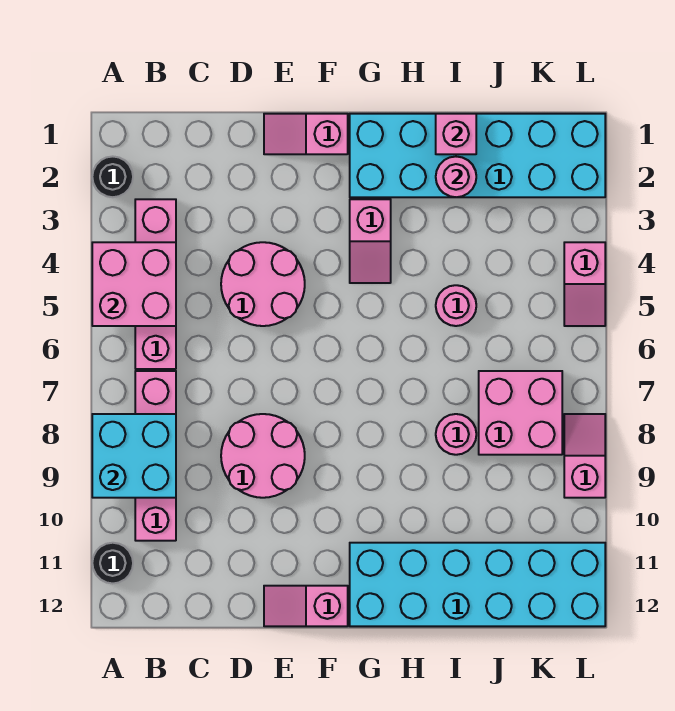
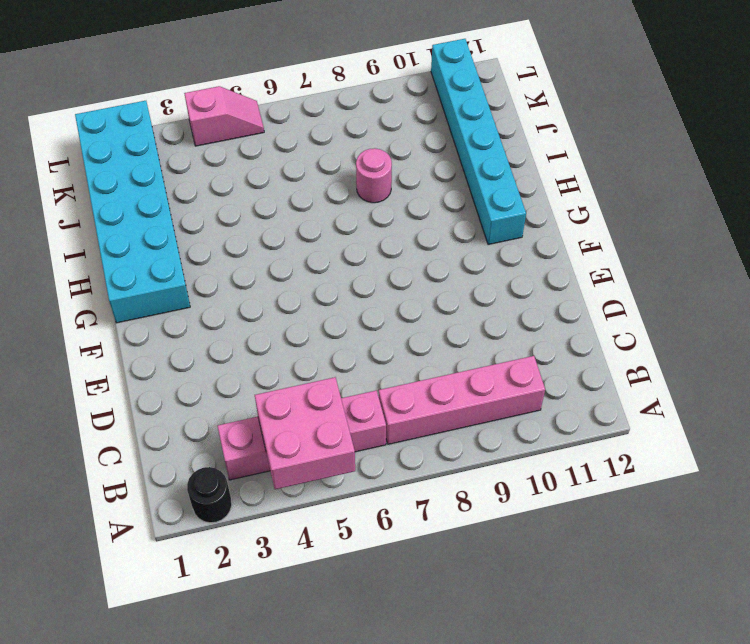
cyan 1x6 brick [431,39,526,245] -> cyan 2x6 brick [350,543,605,626]
none -> black 1x1 round brick [92,543,133,584]
none -> pink 2x2 round brick [221,242,305,326]
none -> pink 2x2 round brick [221,414,305,498]

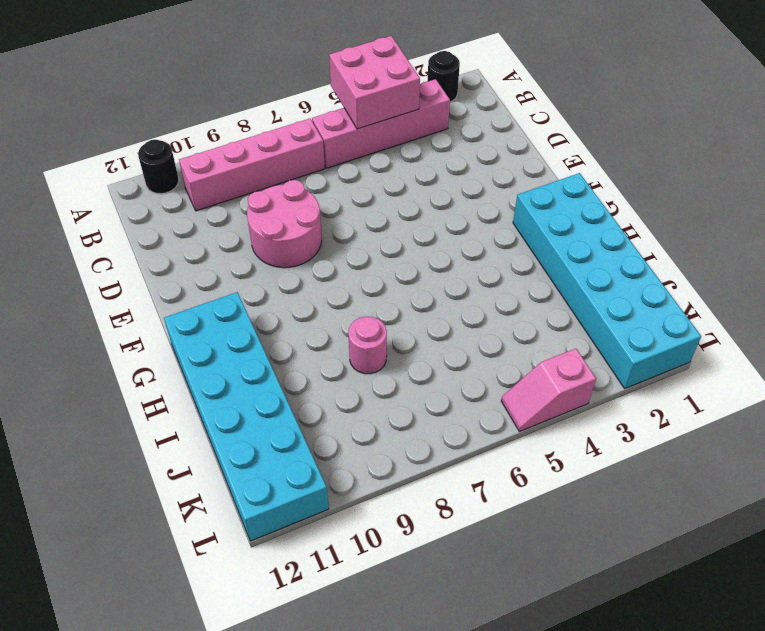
none -> pink 2x2 round brick [221,242,305,326]
none -> pink 1x2 slope [264,114,348,154]
none -> pink 1x2 slope [264,586,348,626]

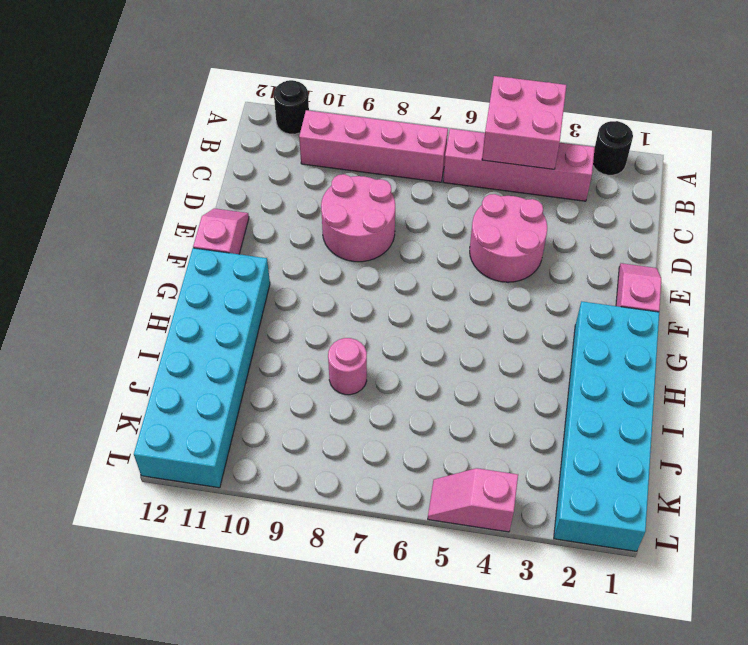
none -> pink 1x2 slope [350,199,391,283]
none -> pink 1x1 round brick [436,285,476,326]
none -> pink 2x2 brick [479,371,562,455]

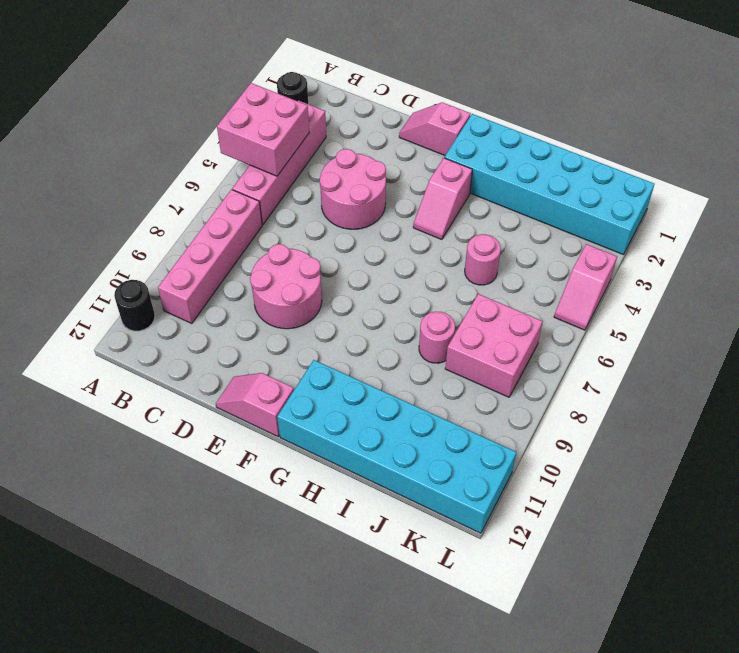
none -> pink 1x2 slope [564,414,605,498]
none -> cyan 2x2 brick [92,414,176,498]
none -> pink 1x1 brick [436,114,476,154]

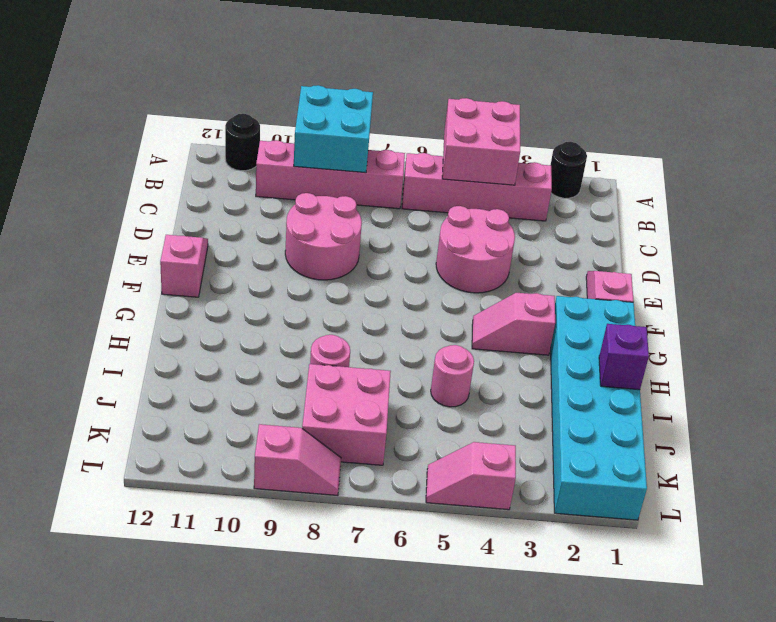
purple 1x1 brick [599,324,649,390] -> pink 1x1 brick [436,114,476,154]
none -> cyan 2x6 brick [350,543,605,626]
none -> pink 1x1 round brick [436,157,476,197]

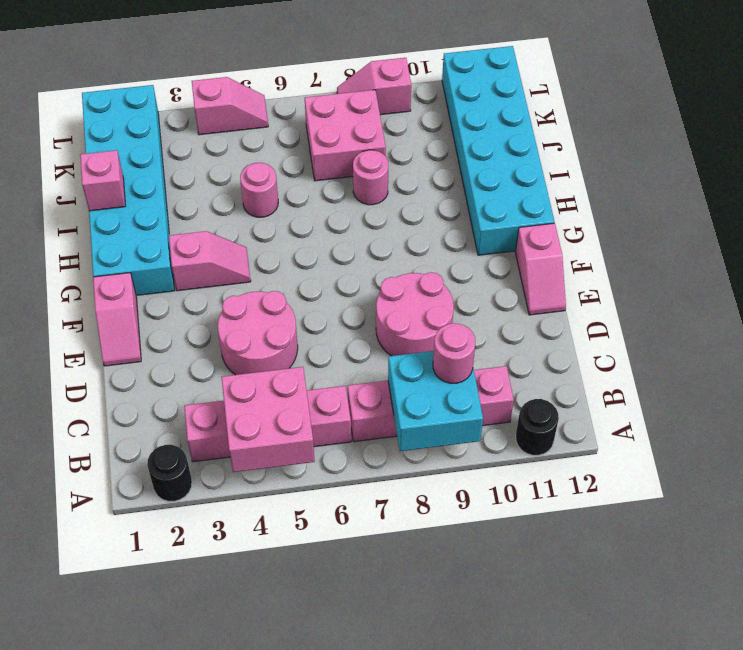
pink 1x1 round brick [433,323,475,383] -> pink 1x1 round brick moved to [436,157,476,197]

